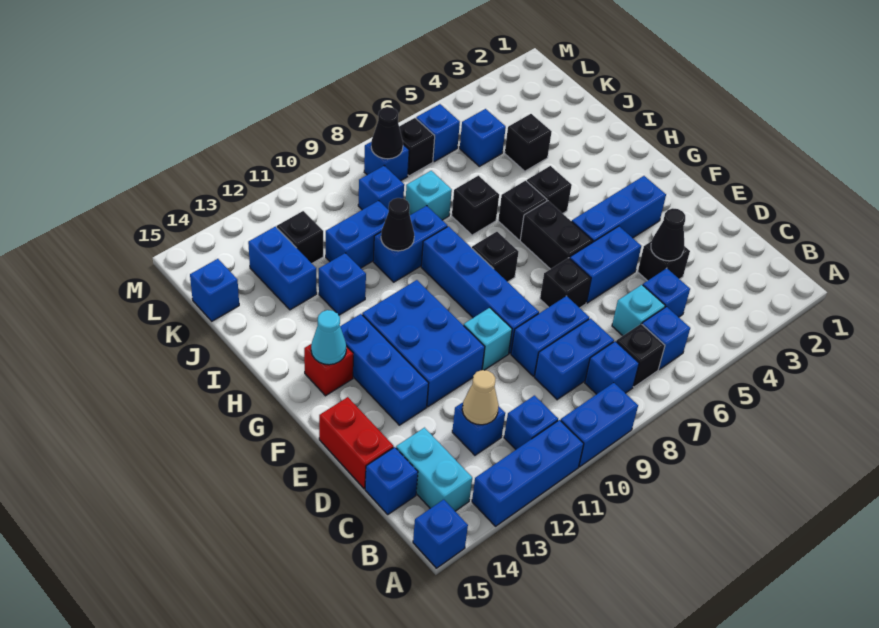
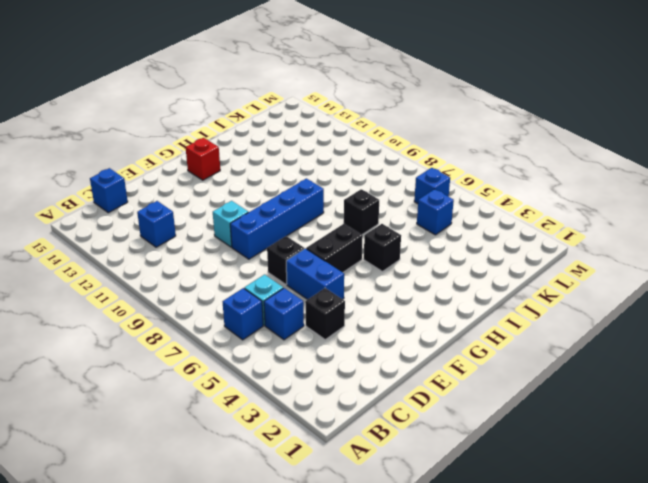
none -> blue 1x2 brick [561,383,638,467]
none -> blue 1x3 brick [472,420,584,526]
none -> blue 1x1 brick [413,500,468,568]
none -> black 1x1 brick [616,324,665,387]

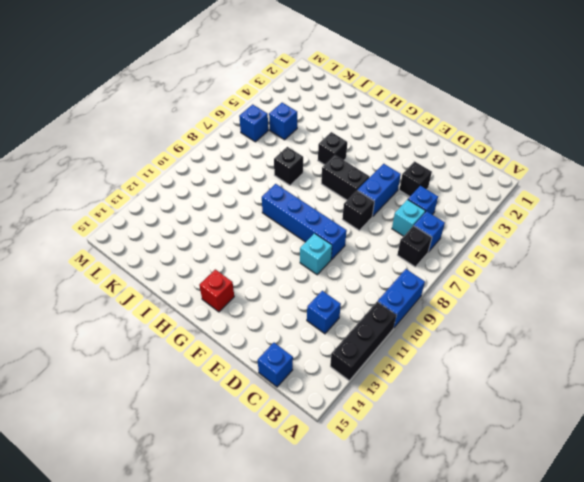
black 1x3 brick [330,302,396,380] -> blue 1x3 brick [472,420,584,526]
none -> blue 1x1 brick [413,500,468,568]
none -> blue 1x1 brick [585,341,639,394]
none -> blue 1x1 brick [504,396,558,449]
none -> cyan 1x2 brick [396,428,472,511]

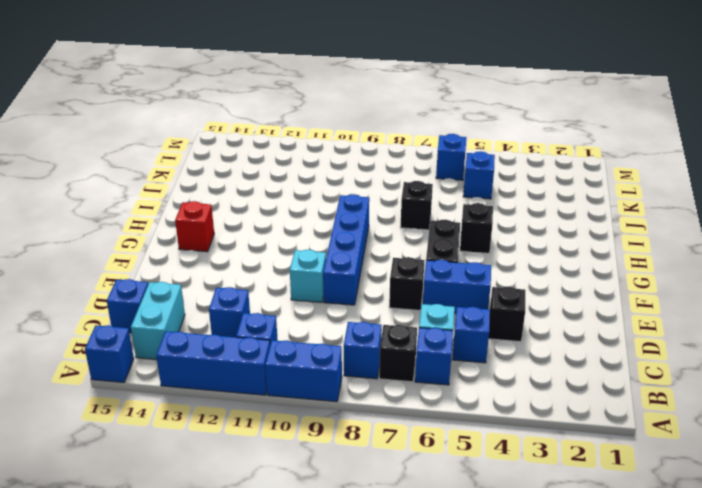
none -> blue 1x2 brick [534,318,614,400]
none -> blue 1x2 brick [511,296,589,376]
none -> red 1x2 brick [319,397,394,489]
none -> blue 2x3 brick [362,280,485,407]

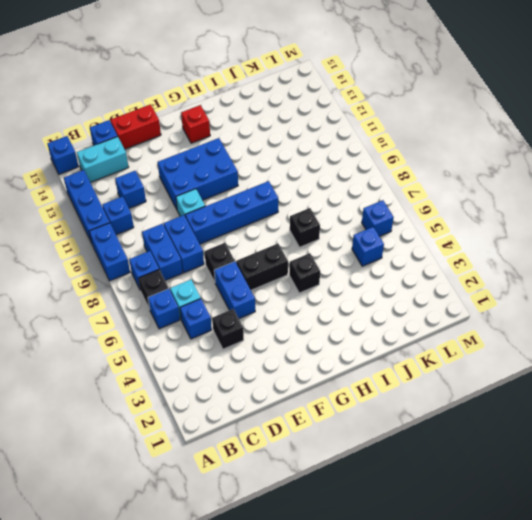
none -> blue 1x3 brick [340,314,429,425]
none -> blue 1x3 brick [572,176,666,242]
none -> black 1x1 brick [472,232,518,282]
none -> black 1x1 brick [498,181,547,240]

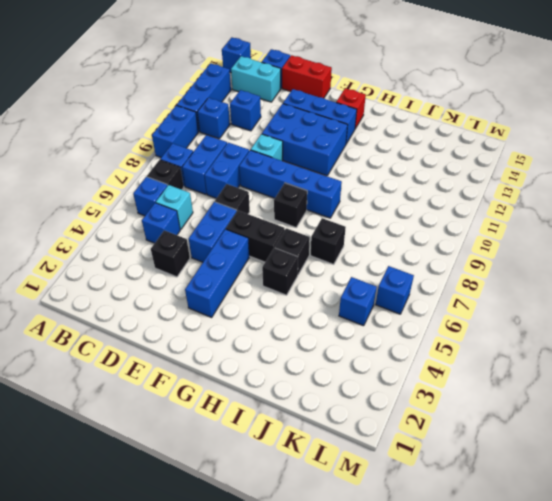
none -> blue 1x2 brick [373,206,447,282]
none -> blue 1x1 brick [319,253,366,315]
none -> black 1x1 brick [505,114,552,171]
none -> cyan 1x1 brick [406,171,452,220]

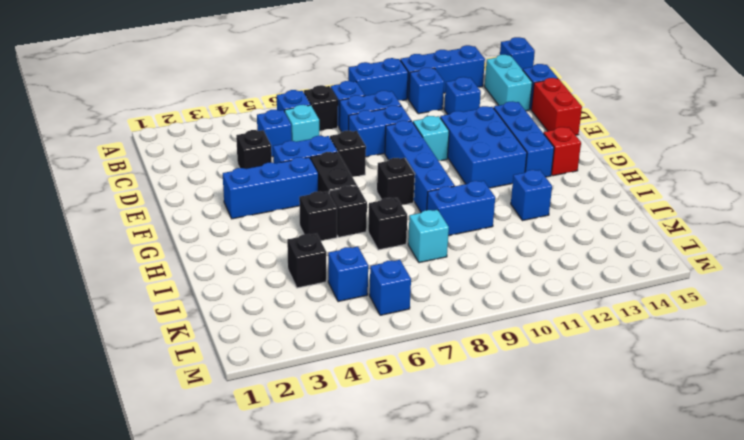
none -> blue 1x2 brick [326,201,389,268]
none -> blue 1x2 brick [248,227,317,310]
none -> blue 1x1 brick [358,166,404,210]
none -> black 1x1 brick [277,211,323,263]

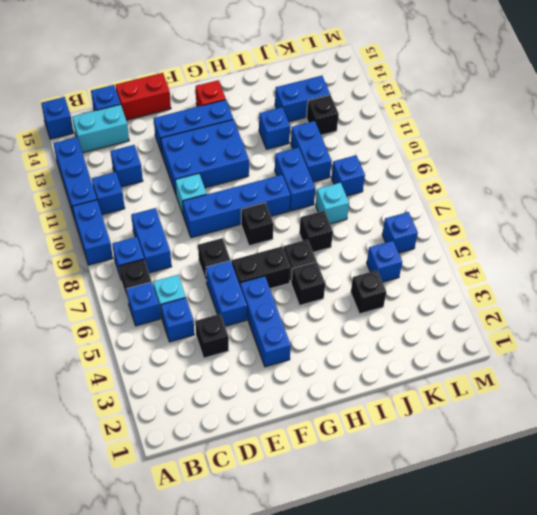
none -> blue 1x2 brick [511,296,589,376]
none -> blue 1x1 brick [190,259,239,321]
none -> black 1x1 brick [399,118,435,176]
none -> blue 1x1 brick [364,142,409,181]

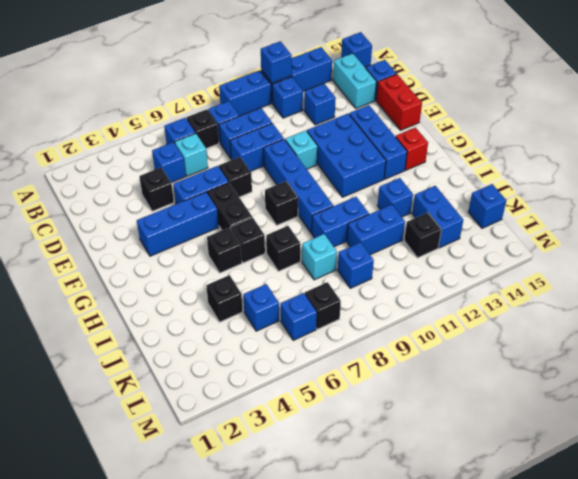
blue 1x1 brick [261,41,292,83] -> blue 1x1 brick moved to [364,142,409,181]
none -> tan 1x1 cone [462,370,499,425]
none -> black 1x1 cone [651,208,685,261]
none -> cyan 1x1 cone [311,310,346,365]
none -> black 1x1 cone [381,198,414,251]

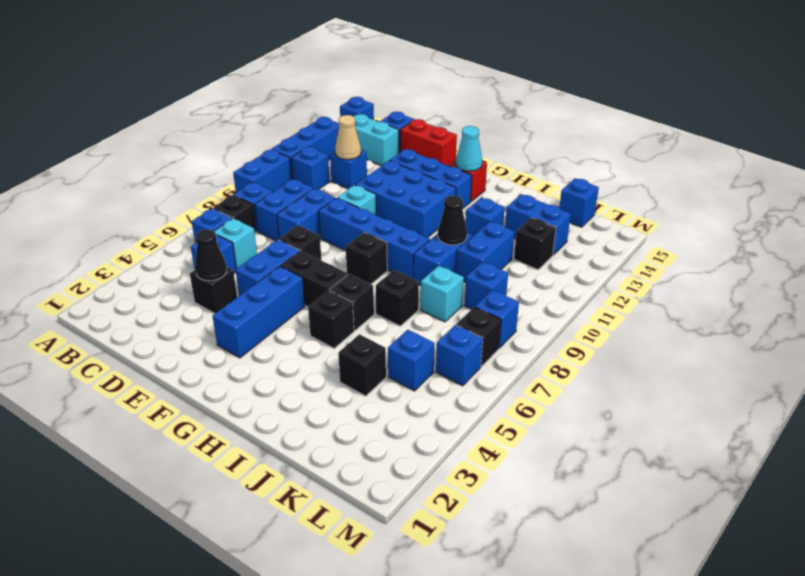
none -> black 1x1 cone [371,107,403,159]

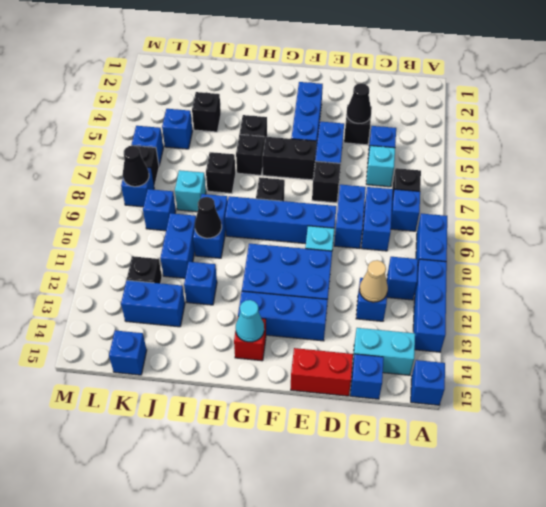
none -> blue 1x1 brick [642,307,690,369]

